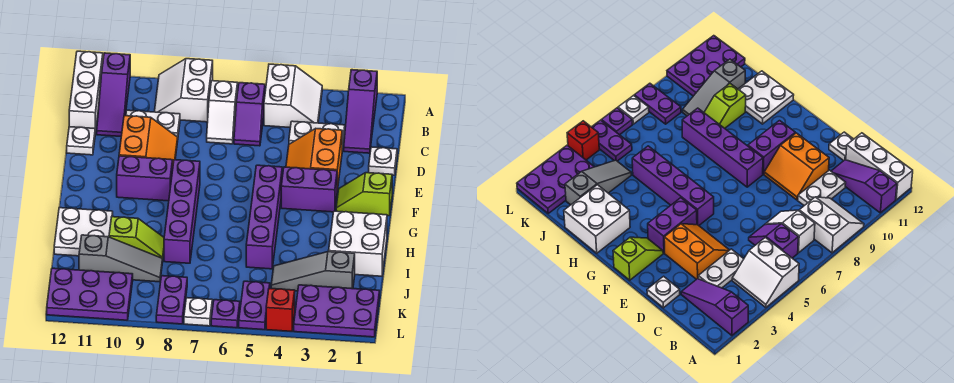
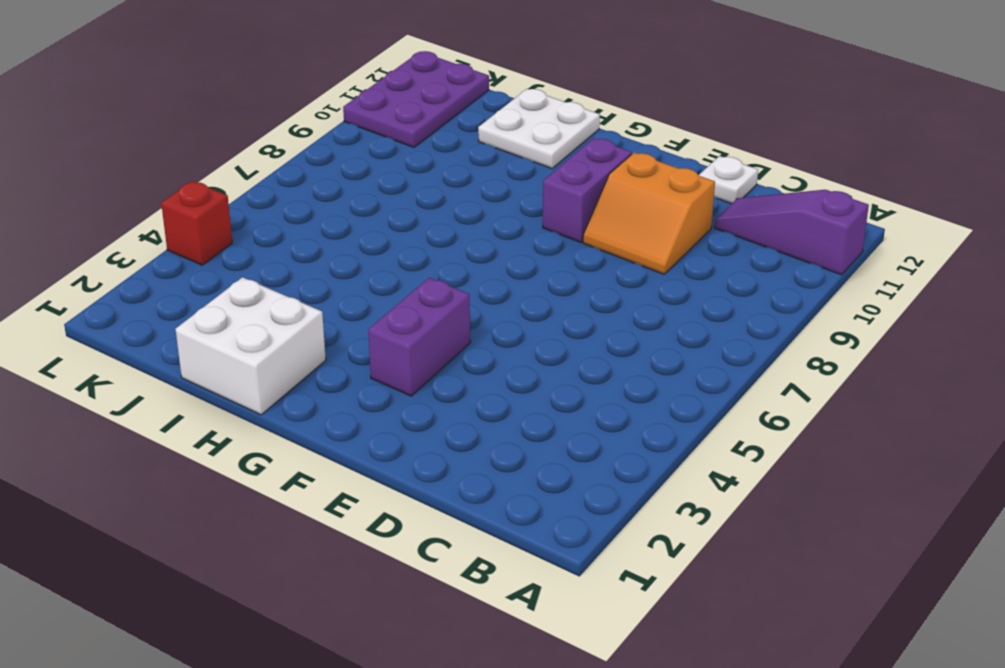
none -> purple 1x3 slope [344,70,377,153]
none -> white 2x2 slope [264,64,322,127]
none -> white 2x2 slope [154,59,213,122]
none -> white 1x3 brick [69,51,103,134]

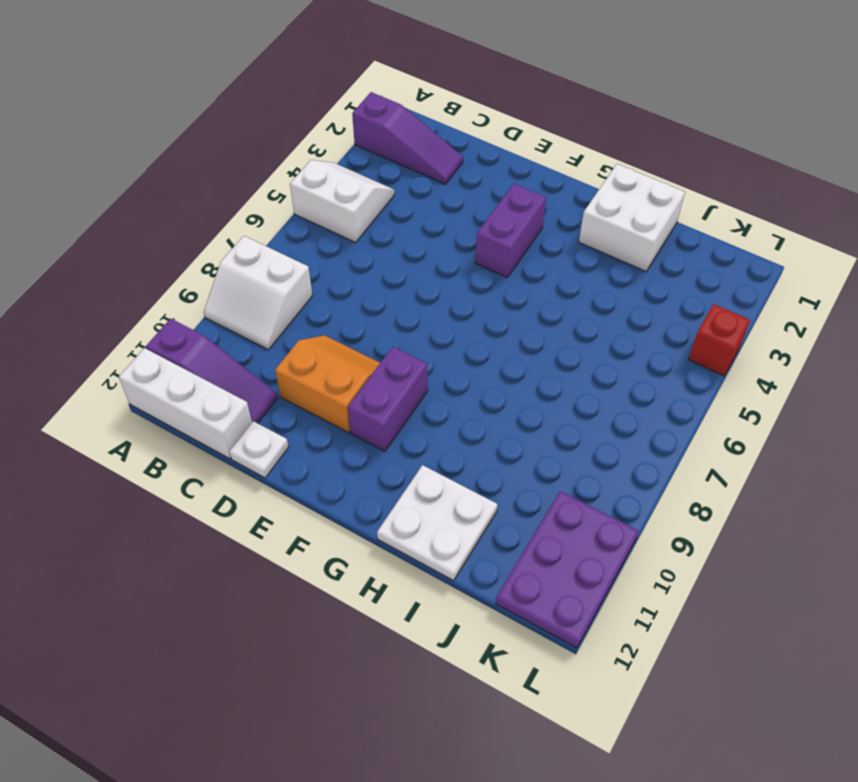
none -> purple 1x2 slope [234,83,265,146]
none -> white 1x2 slope [207,81,238,144]
none -> white 1x2 plate [289,121,345,150]
none -> white 1x2 plate [126,110,180,137]

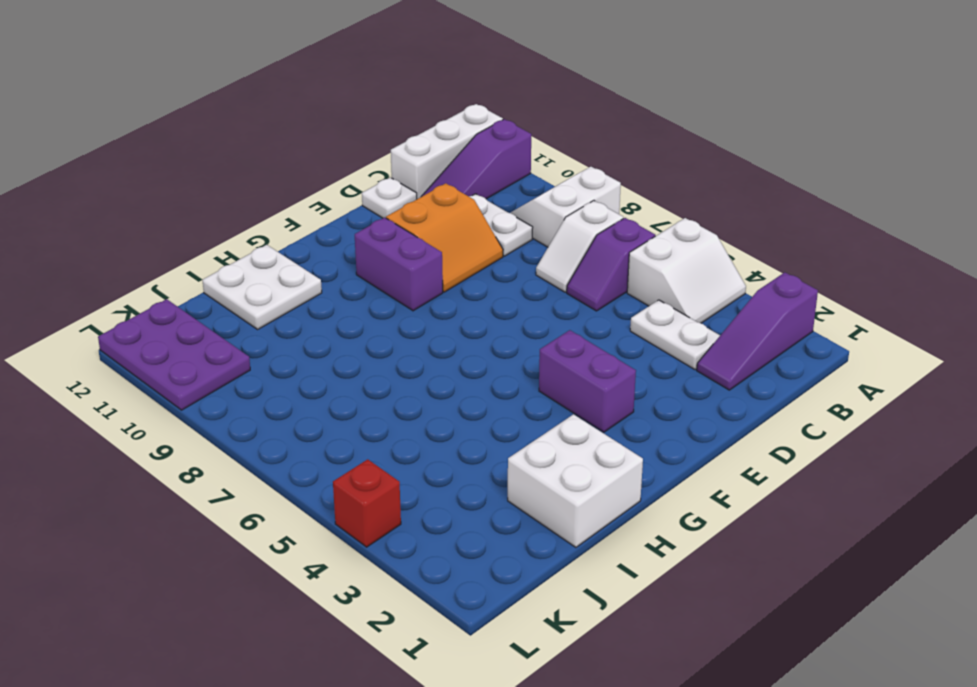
none -> white 1x1 plate [369,147,397,175]
none -> orange 2x2 slope [286,129,342,191]
none -> lime 1x2 slope [336,173,392,216]
none -> purple 1x4 brick [246,165,282,269]

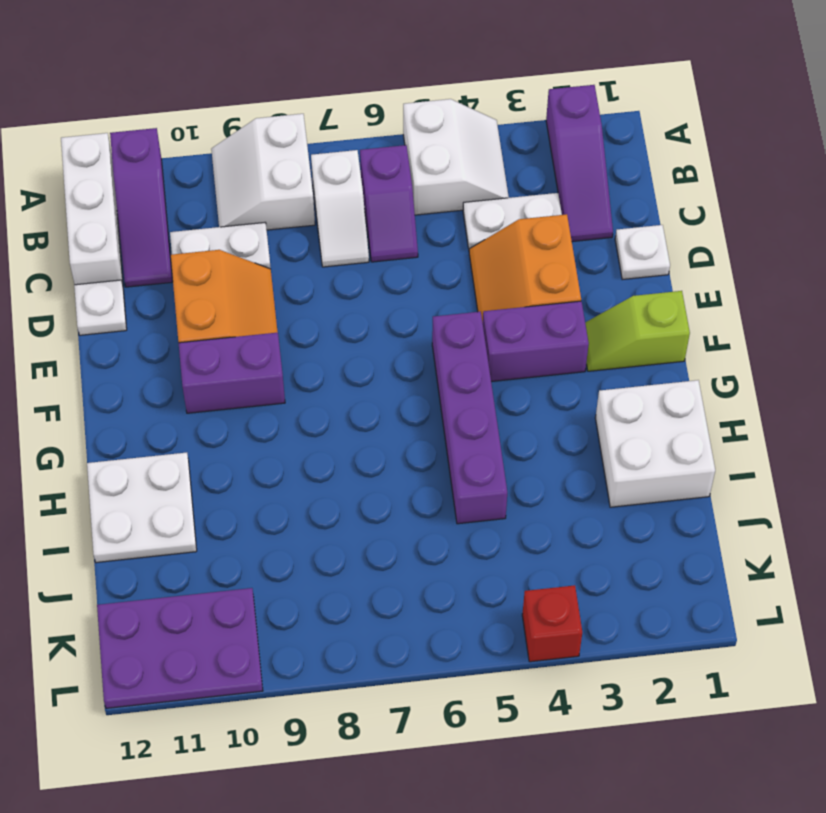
none -> purple 1x4 brick [164,160,200,263]
none -> lime 1x2 slope [109,217,164,258]
none -> grey 1x3 slope [271,252,355,291]
none -> grey 1x3 slope [79,235,163,282]

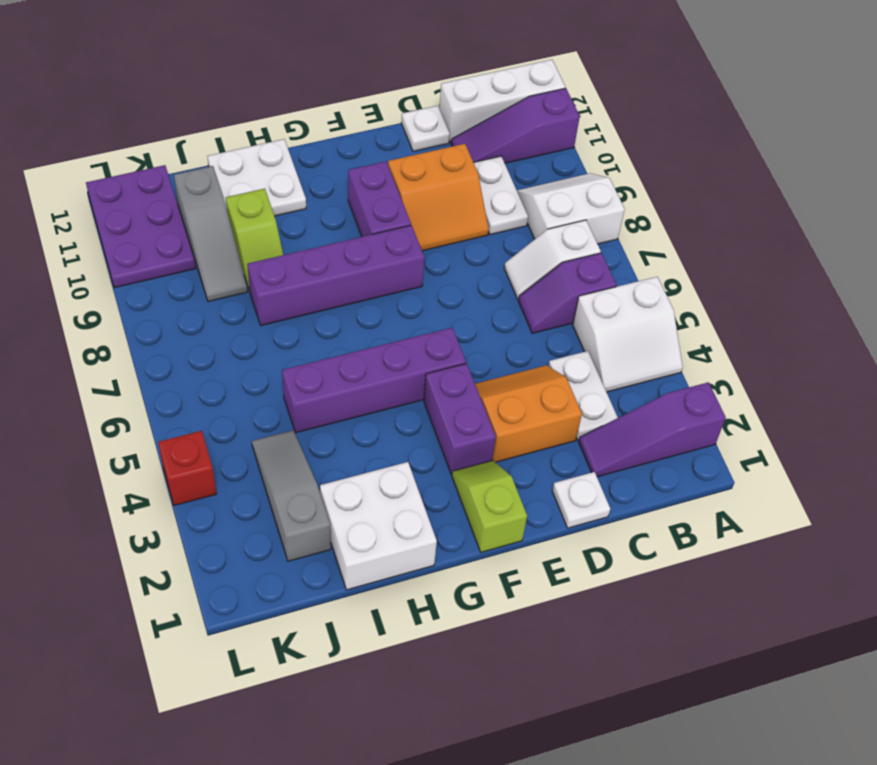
none -> purple 2x3 plate [294,285,380,337]
none -> purple 1x2 plate [239,281,270,330]
none -> purple 1x2 plate [156,276,187,324]
none -> purple 1x1 plate [211,300,240,328]

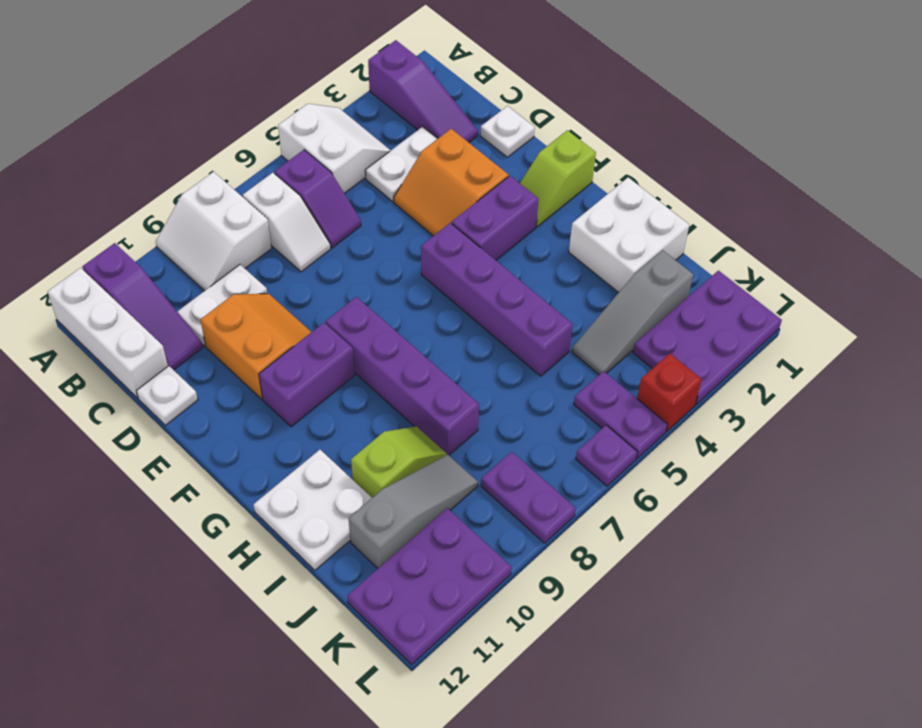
none -> white 1x1 plate [184,298,212,326]

